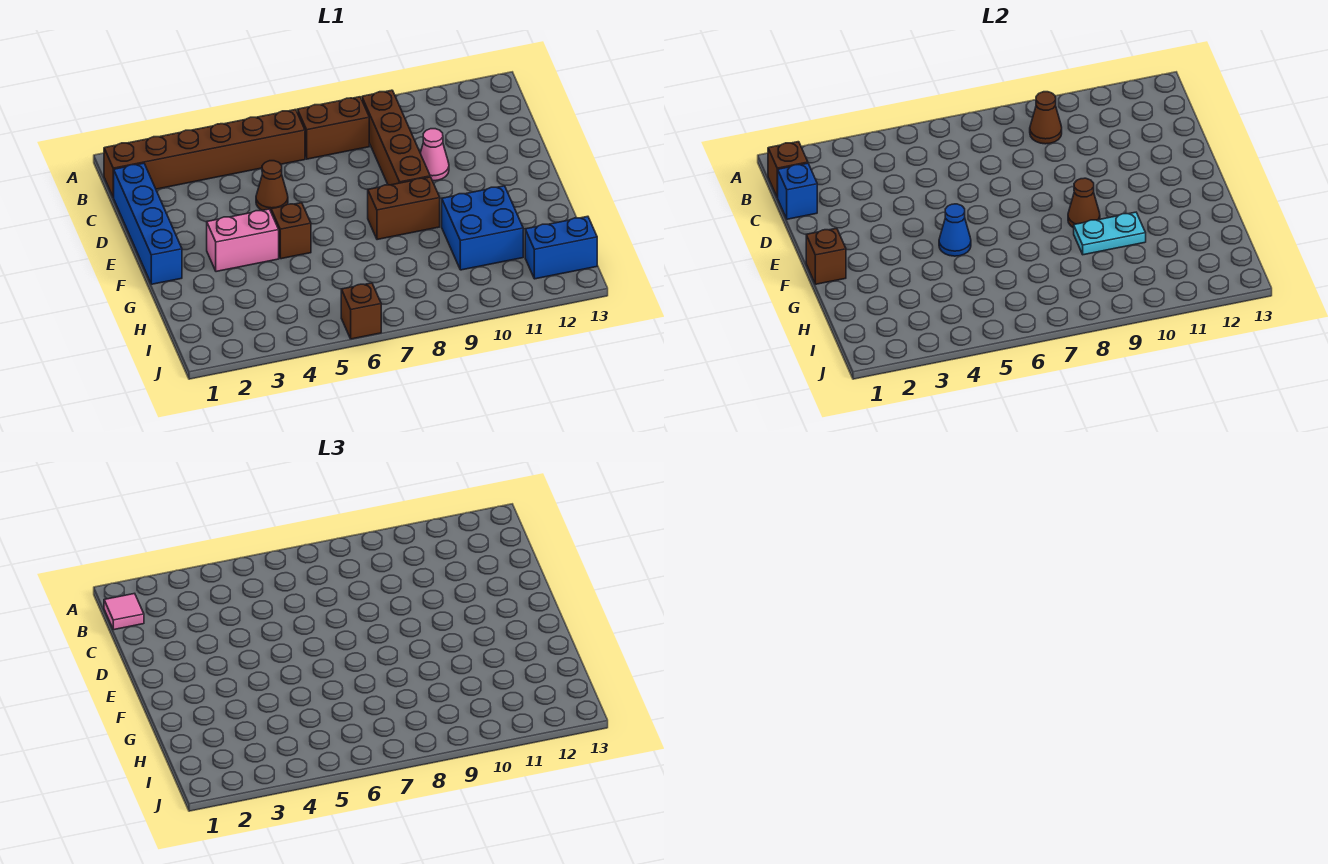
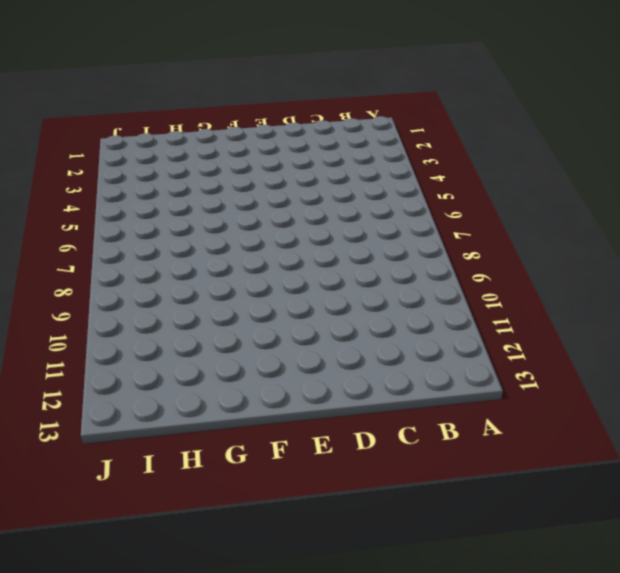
none -> brown 1x6 brick [104,110,305,197]
none -> brown 1x2 brick [297,97,369,159]
none -> brown 1x4 brick [362,90,430,185]

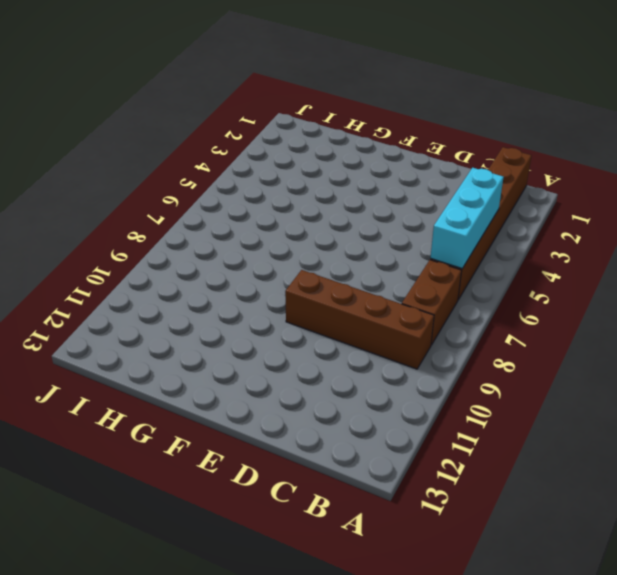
cyan 1x3 brick [431,168,504,269] -> none
none -> blue 1x4 brick [113,163,182,284]
none -> brown 1x1 cone [256,161,288,211]
none -> pink 1x1 cone [420,129,449,181]

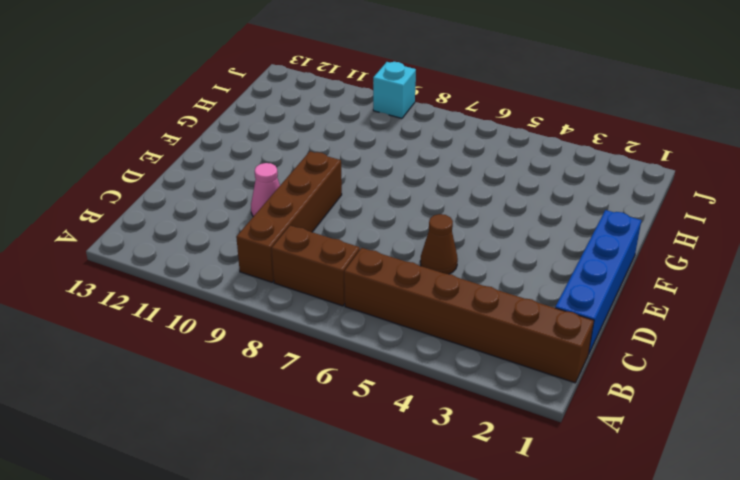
cyan 1x1 brick [373,62,416,118] -> none
none -> pink 1x2 brick [207,209,279,272]
none -> brown 1x1 brick [271,203,311,259]
none -> brown 1x2 brick [368,177,440,240]

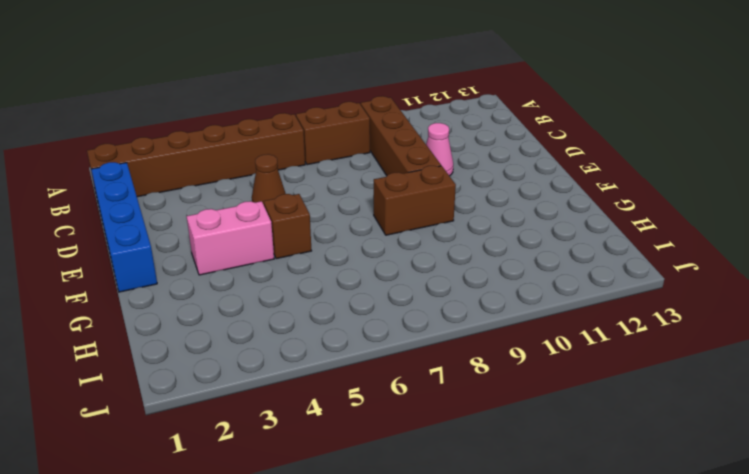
none -> blue 2x2 brick [442,186,523,270]
none -> blue 1x2 brick [525,216,597,279]
none -> brown 1x1 brick [341,283,381,339]

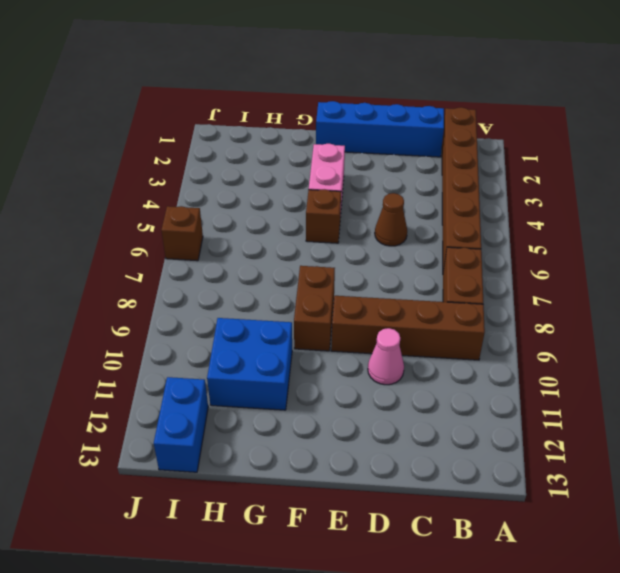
none -> brown 1x1 brick [768,142,808,197]
none -> brown 1x1 cone [1030,92,1062,144]
none -> blue 1x1 brick [777,163,817,219]

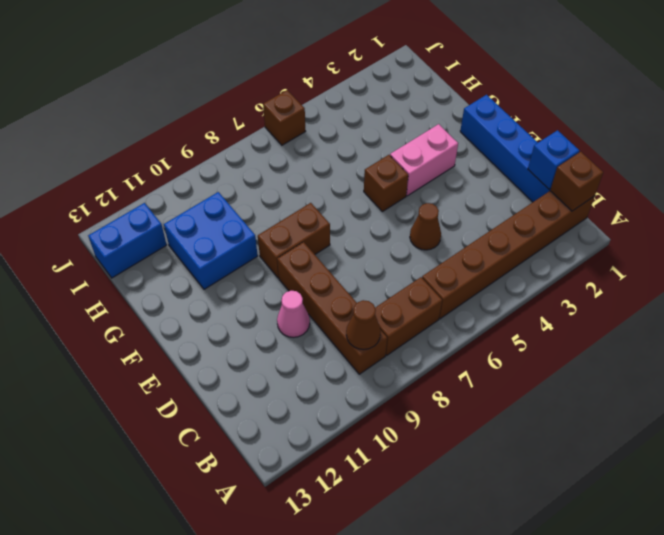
none -> brown 1x1 brick [806,228,846,284]
none -> blue 1x1 cone [939,204,971,256]
none -> brown 1x1 cone [1068,178,1100,228]

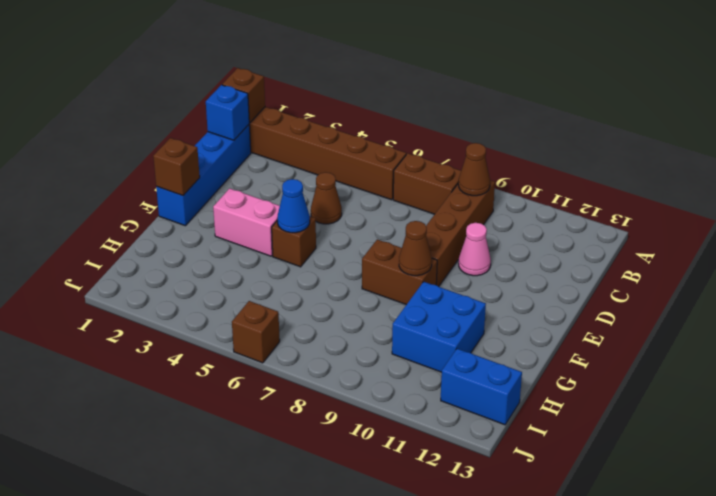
none -> cyan 1x2 plate [1074,212,1146,255]
none -> pink 1x1 tile [104,593,144,630]

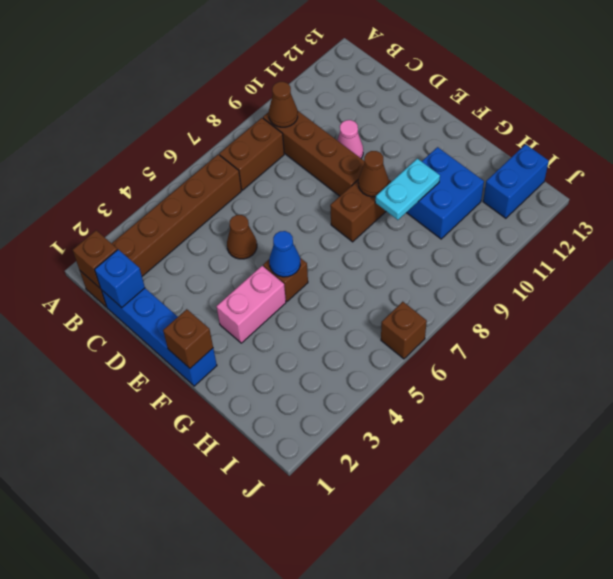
none -> pink 1x1 tile [104,593,144,630]

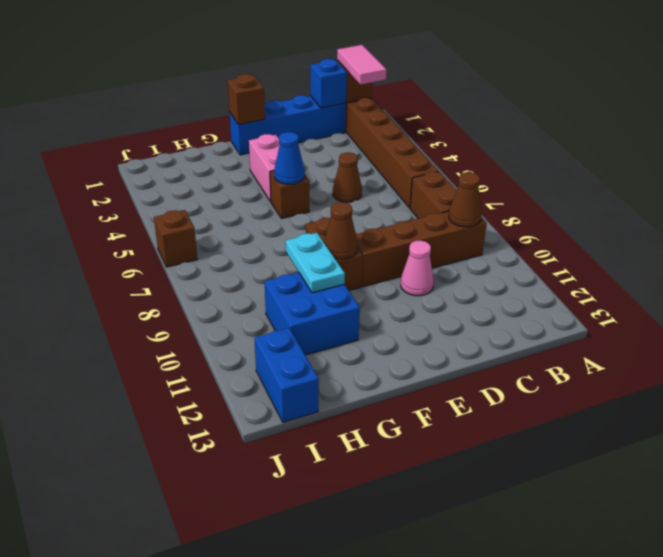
pink 1x2 tile [337,45,387,85] -> pink 1x1 tile [104,593,144,630]

